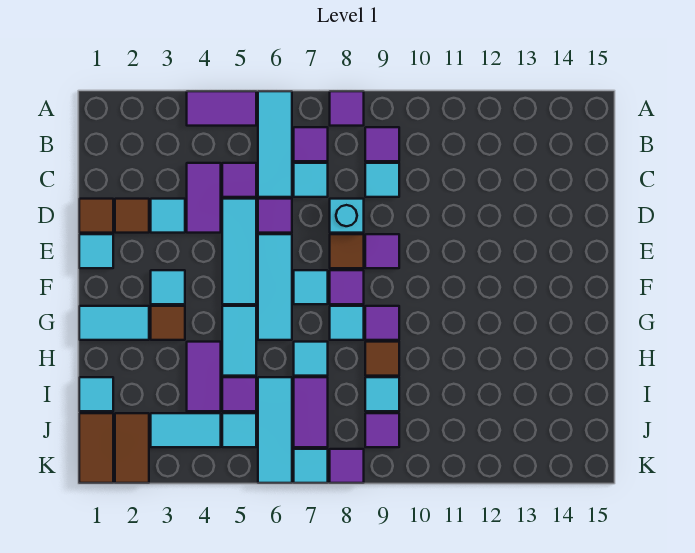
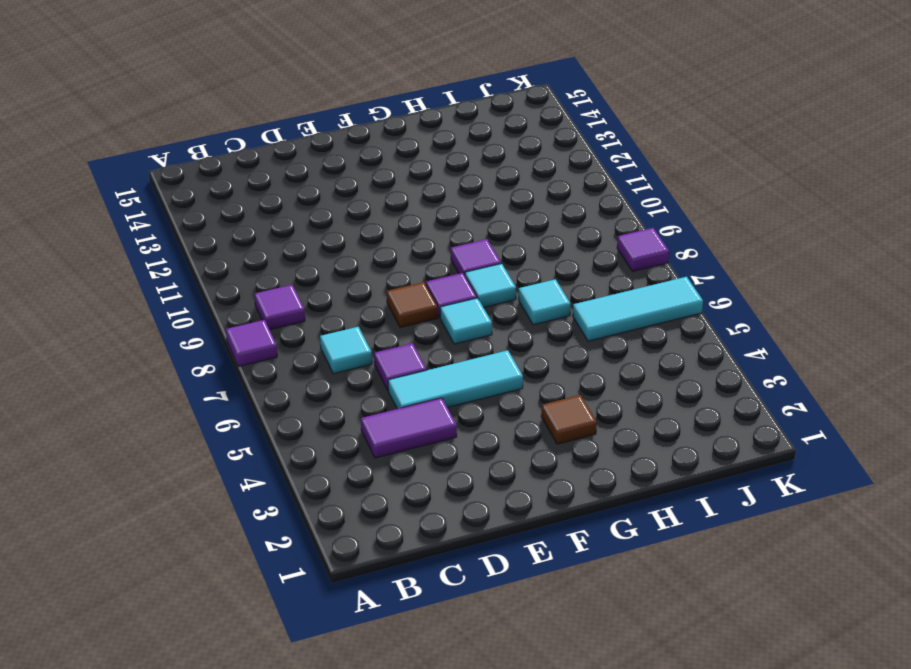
none -> purple 1x2 tile [187,91,256,126]
none -> cyan 1x3 tile [258,91,292,197]
none -> purple 1x1 tile [294,127,328,161]
none -> purple 1x1 tile [222,163,256,197]

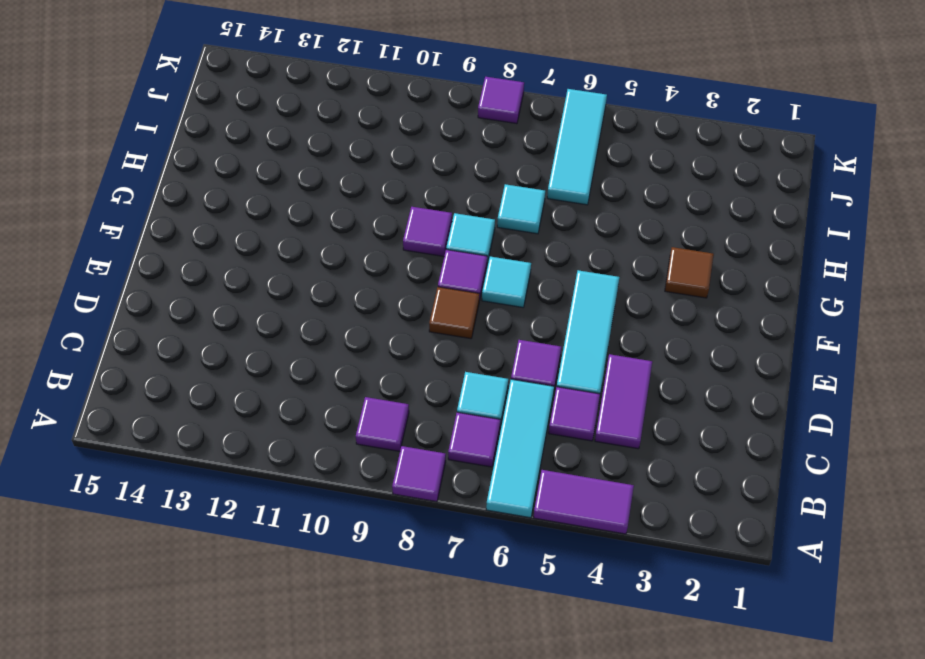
none -> cyan 1x1 tile [365,163,399,197]
none -> brown 1x1 tile [79,199,113,233]
none -> brown 1x1 tile [115,199,149,233]
none -> cyan 1x1 tile [151,199,185,233]

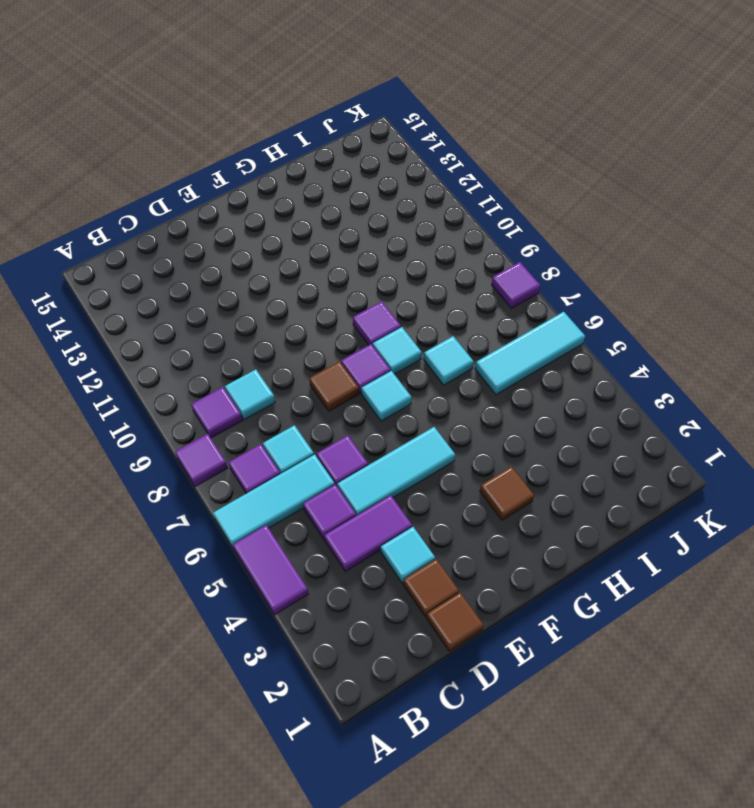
none -> cyan 1x1 brick [330,199,364,233]
none -> cyan 1x1 tile [79,234,113,268]
none -> cyan 1x3 tile [258,234,292,340]
none -> purple 1x1 tile [365,234,399,268]

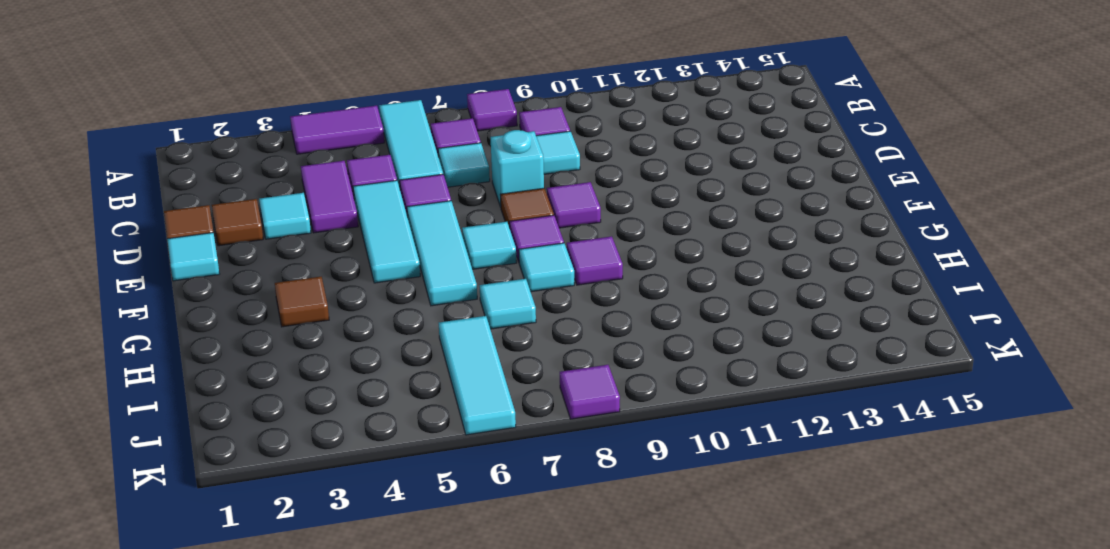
none -> cyan 1x1 tile [151,270,185,304]
none -> cyan 1x2 tile [79,306,149,340]
none -> cyan 1x2 tile [222,306,256,376]
none -> purple 1x2 tile [187,342,221,411]

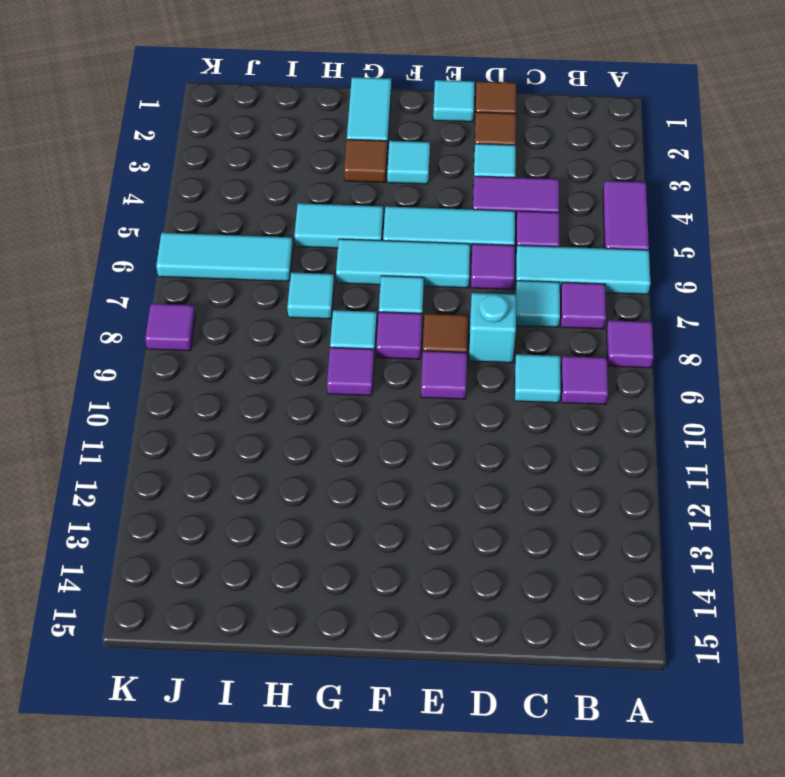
none -> purple 1x2 tile [187,342,221,411]
none -> brown 1x1 tile [365,342,399,376]
none -> cyan 1x1 tile [79,377,113,411]
none -> purple 1x1 tile [222,377,256,411]

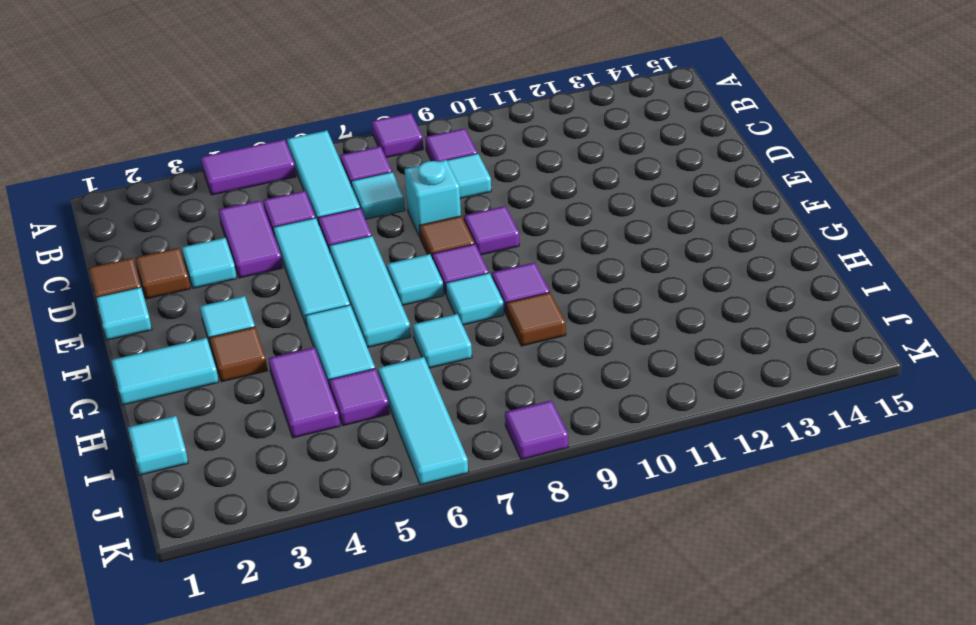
none -> purple 1x2 tile [294,377,328,447]
none -> cyan 1x1 tile [365,377,399,411]
none -> brown 1x2 tile [79,413,113,483]
none -> brown 1x2 tile [115,413,149,483]

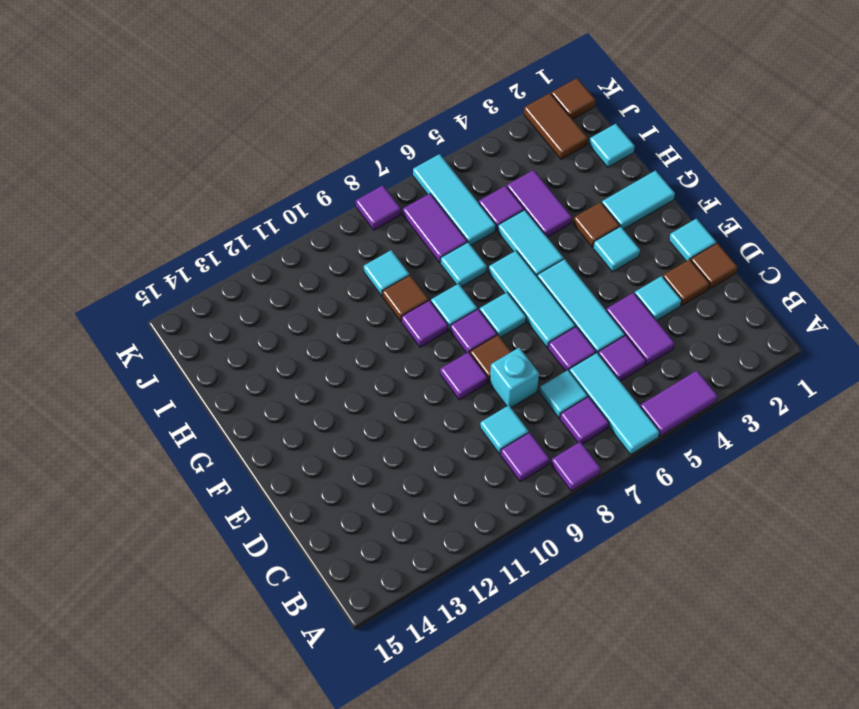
brown 1x1 tile [551,78,595,119] -> brown 1x2 tile [79,413,113,483]
none -> cyan 1x2 tile [151,413,221,447]
none -> cyan 1x1 tile [222,413,256,447]
none -> purple 1x1 tile [365,413,399,447]
none -> cyan 1x1 tile [294,449,328,483]

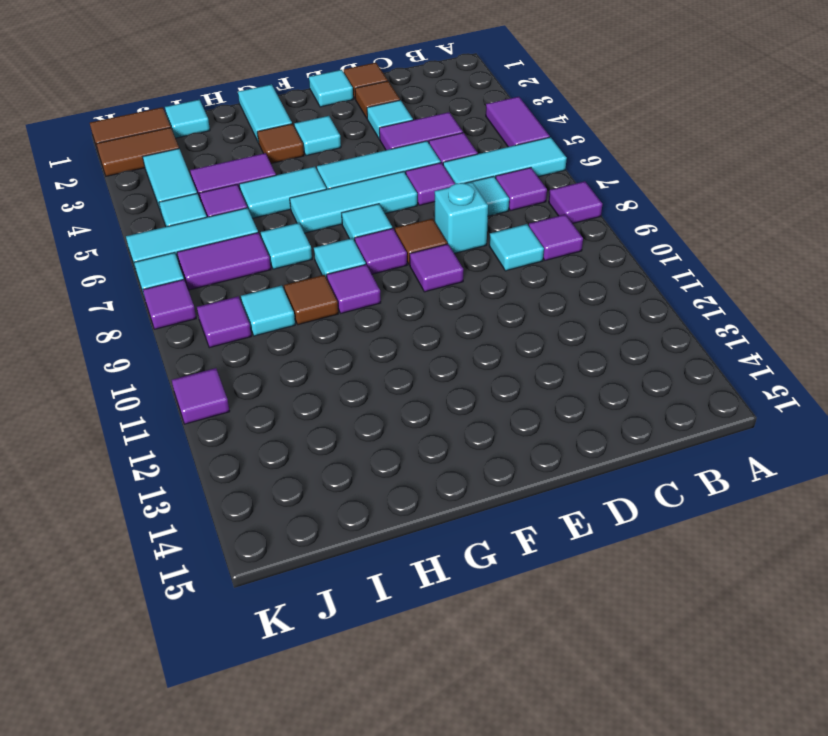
purple 1x1 tile [172,368,230,424] -> none

